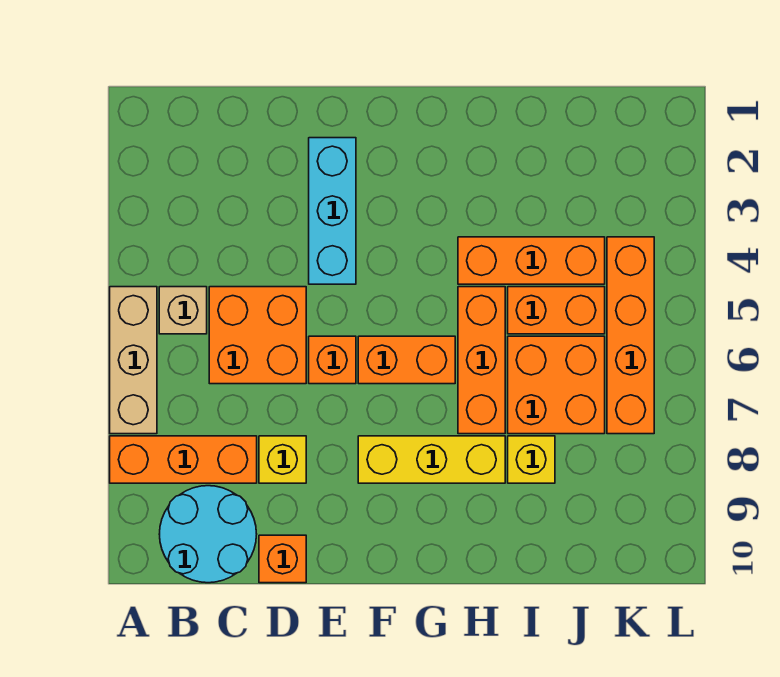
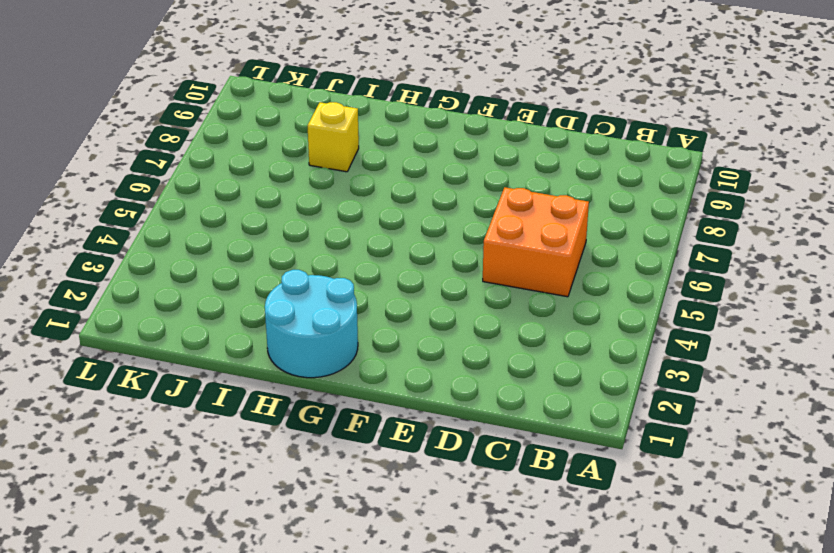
cyan 2x2 round brick [265,270,358,378] -> cyan 2x2 round brick moved to [159,486,257,583]
none -> tan 1x3 brick [110,287,157,434]
none -> orange 1x3 brick [110,436,257,483]
none -> tan 1x1 brick [159,287,207,334]

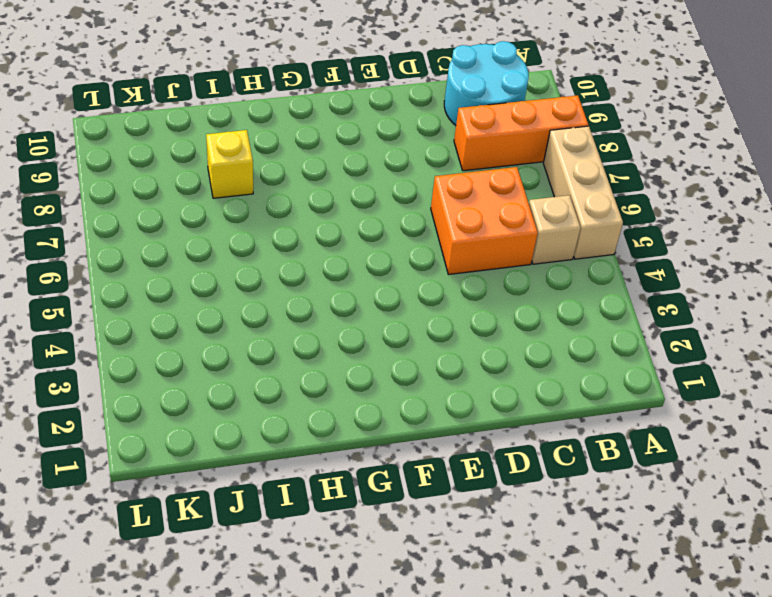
none -> yellow 1x1 brick [259,436,306,483]
none -> orange 1x1 brick [259,535,306,583]
none -> cyan 1x3 brick [309,138,356,284]

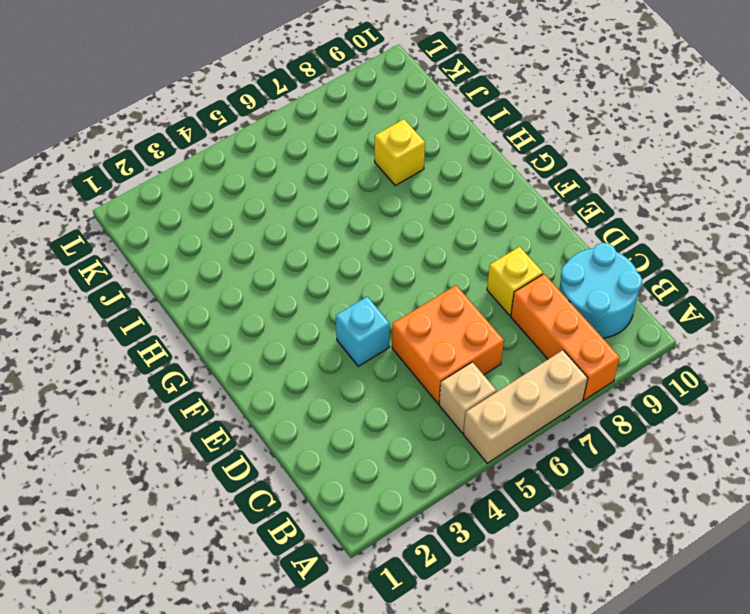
cyan 1x1 brick [336,297,390,366] -> cyan 1x3 brick [309,138,356,284]
none -> orange 1x1 brick [259,535,306,583]
none -> orange 1x1 brick [309,336,356,384]
none -> orange 1x2 brick [358,336,455,384]

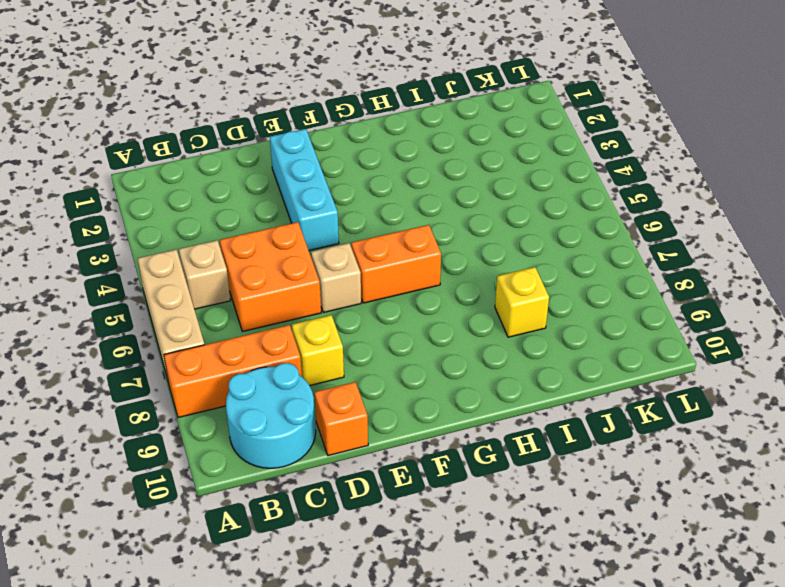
tan 1x1 brick [311,243,361,312] -> orange 1x1 brick [309,336,356,384]
none -> yellow 1x3 brick [358,436,505,483]
none -> orange 1x3 brick [458,237,605,284]
none -> orange 1x3 brick [458,287,505,434]

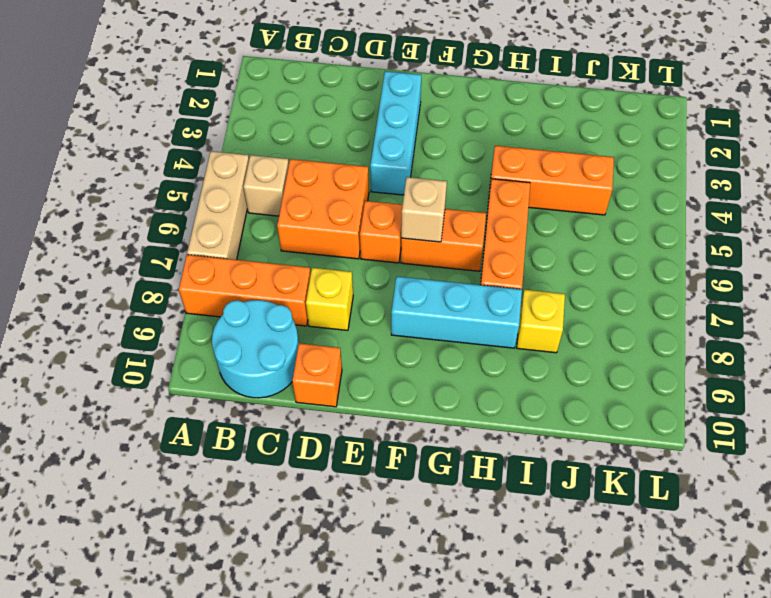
tan 1x1 brick [401,177,447,242] -> none
cyan 1x3 brick [391,277,522,348] -> yellow 1x3 brick [358,436,505,483]
none -> orange 1x2 brick [508,287,605,334]
none -> orange 2x2 brick [508,336,605,434]
none -> orange 1x4 brick [607,237,654,434]

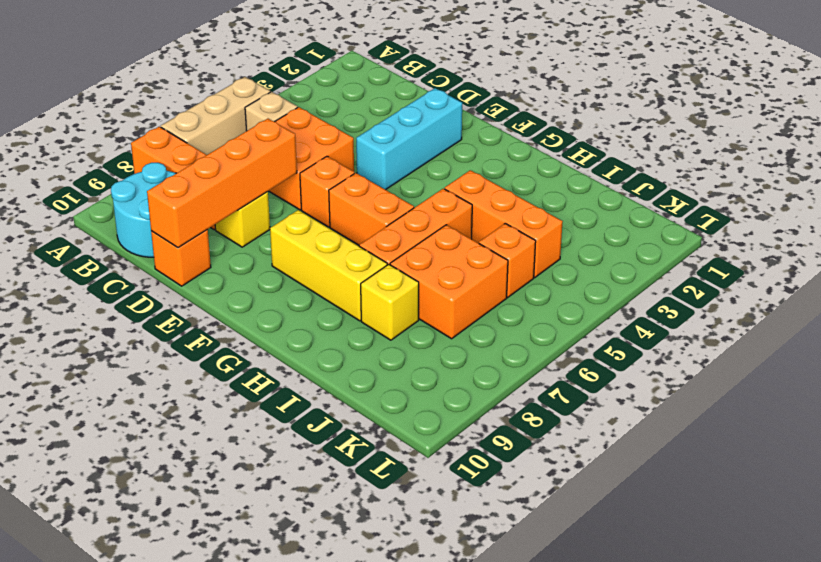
orange 1x4 brick [147,119,297,248] -> orange 1x4 brick moved to [607,237,654,434]
orange 1x1 brick [479,223,536,297] -> orange 1x2 brick [508,287,605,334]

